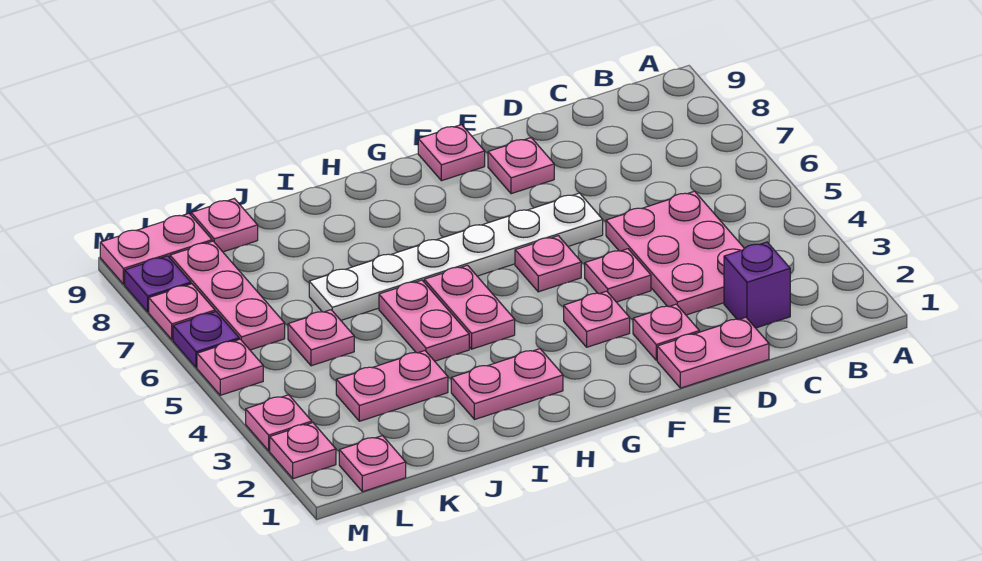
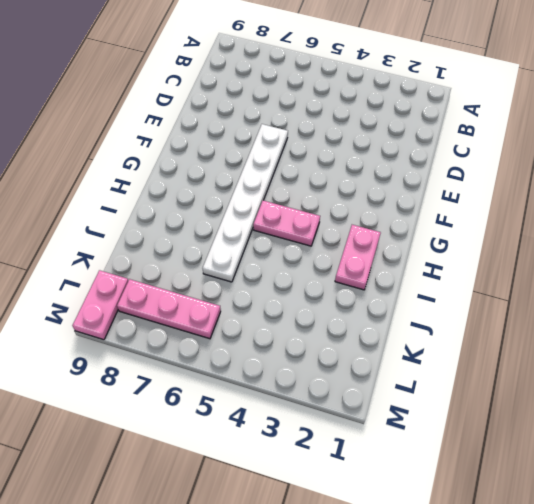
none -> purple 1x1 brick [724,242,790,328]
none -> pink 2x3 plate [606,191,744,315]
none -> pink 1x2 plate [657,317,769,388]

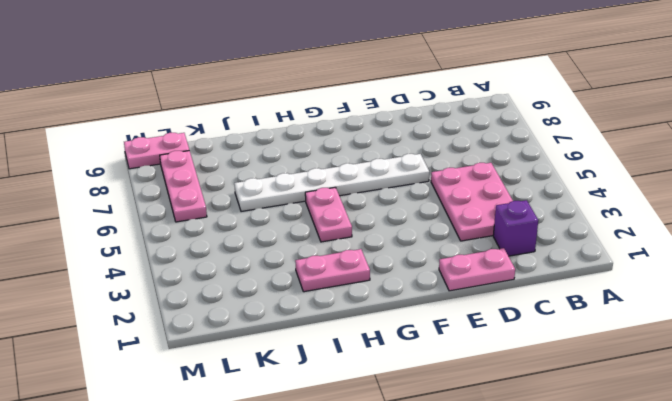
none -> pink 1x1 plate [633,304,699,360]
none -> pink 1x1 plate [585,249,651,302]
none -> pink 1x1 plate [488,138,554,194]

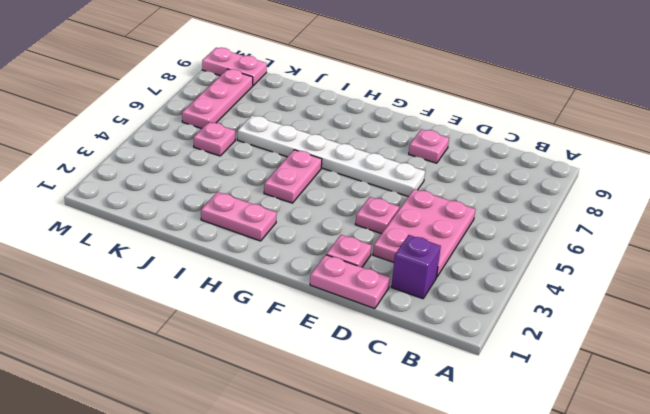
none -> pink 1x1 plate [564,291,630,347]
none -> pink 1x1 plate [515,236,581,292]
none -> pink 1x1 plate [418,125,485,181]

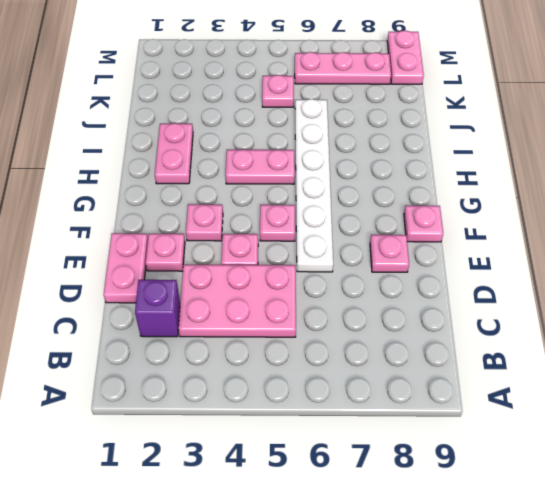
none -> pink 1x2 plate [379,280,469,361]
none -> pink 1x2 plate [336,351,448,421]
none -> pink 1x1 plate [191,199,258,252]

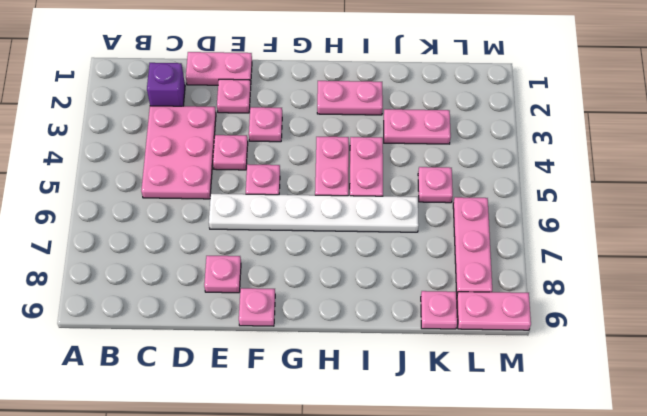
none -> pink 1x1 plate [339,436,406,492]
none -> pink 1x1 plate [270,423,336,479]
none -> pink 1x1 plate [246,395,312,451]

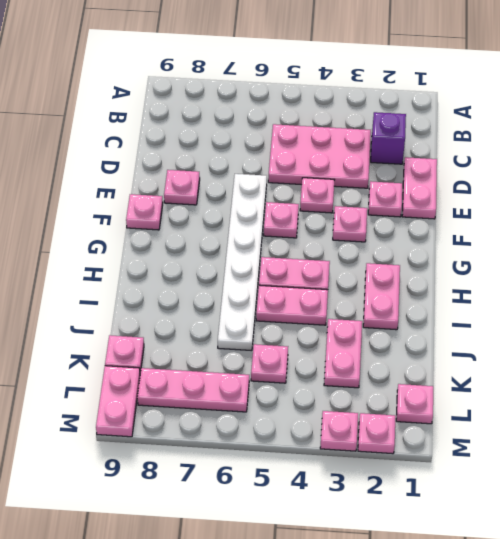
none -> pink 1x1 plate [197,339,263,395]
none -> purple 1x1 plate [173,312,239,368]
none -> pink 1x1 plate [149,284,215,340]

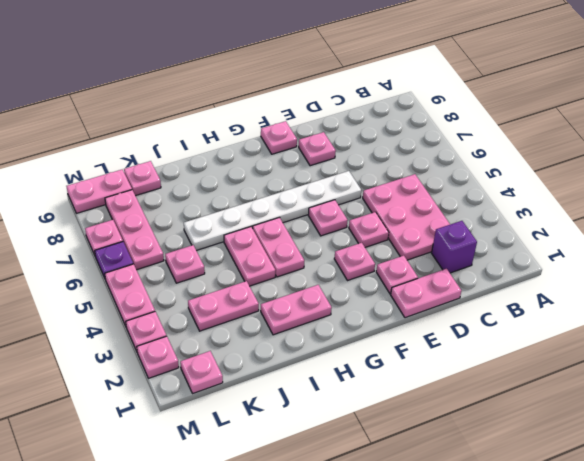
pink 1x2 plate [105,264,155,326] -> pink 1x1 plate [197,339,263,395]
none -> purple 1x1 plate [125,256,191,312]

